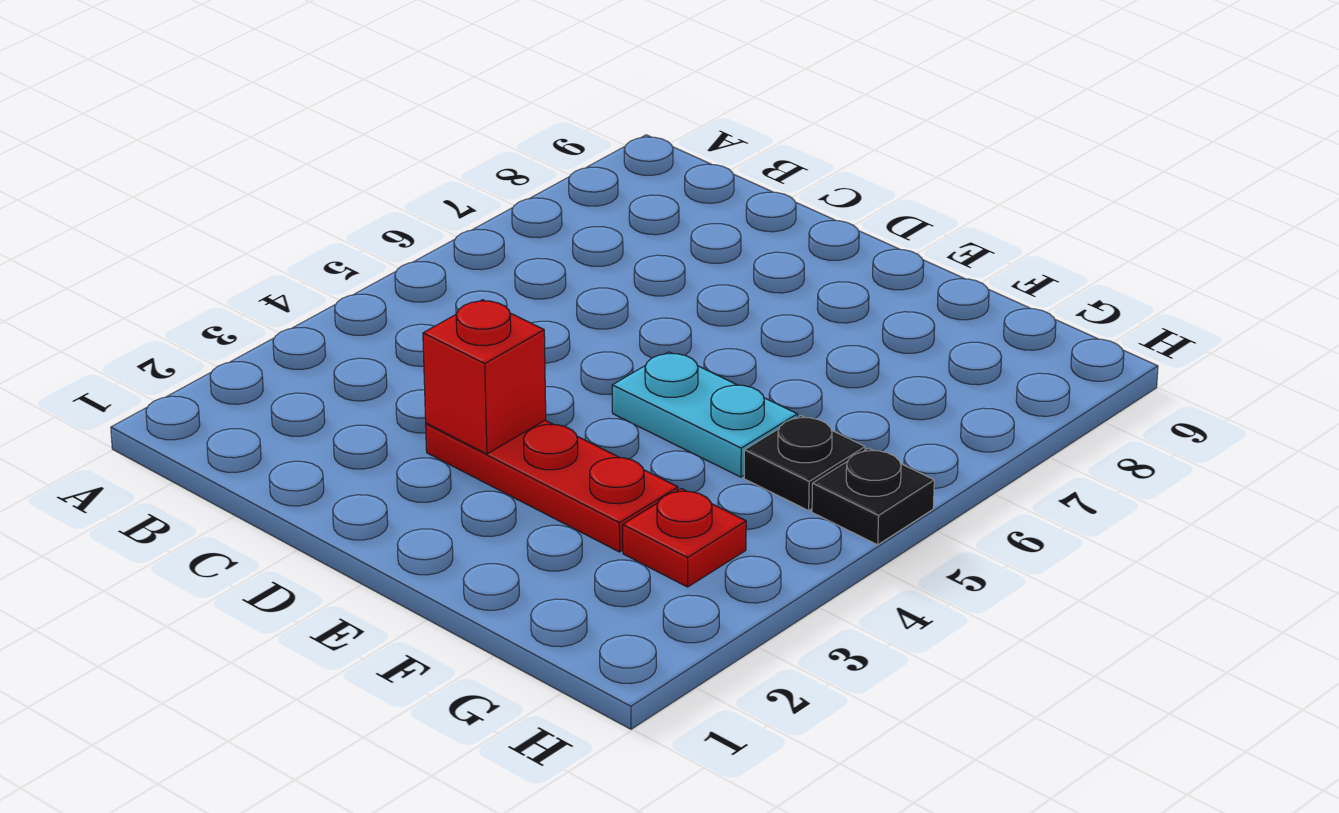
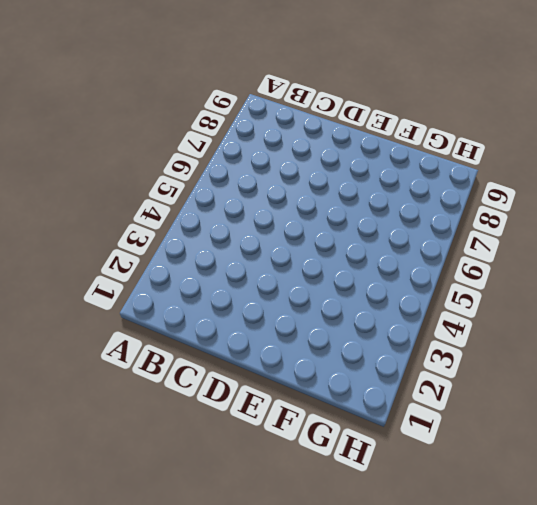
none -> red 1x3 plate [426,420,678,552]
none -> cyan 1x2 plate [612,352,797,477]

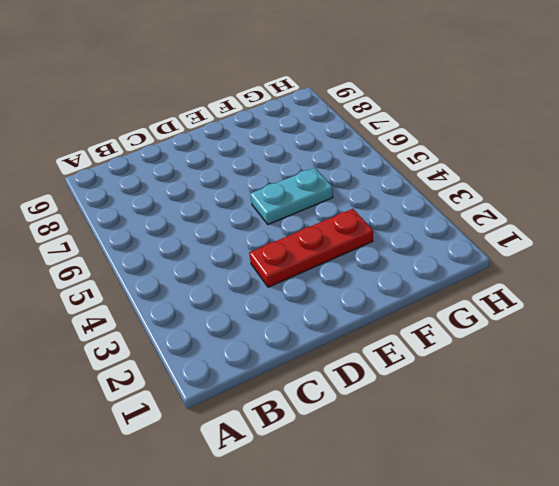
none -> red 1x1 plate [623,489,746,587]
none -> black 1x1 plate [744,415,865,511]

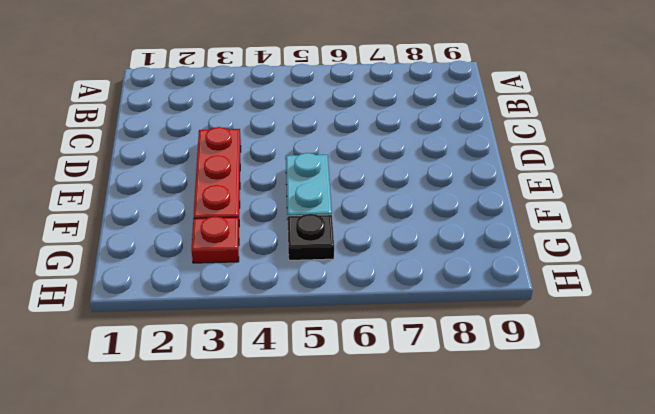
none -> black 1x1 plate [812,448,934,545]
none -> red 1x1 brick [423,300,546,454]

